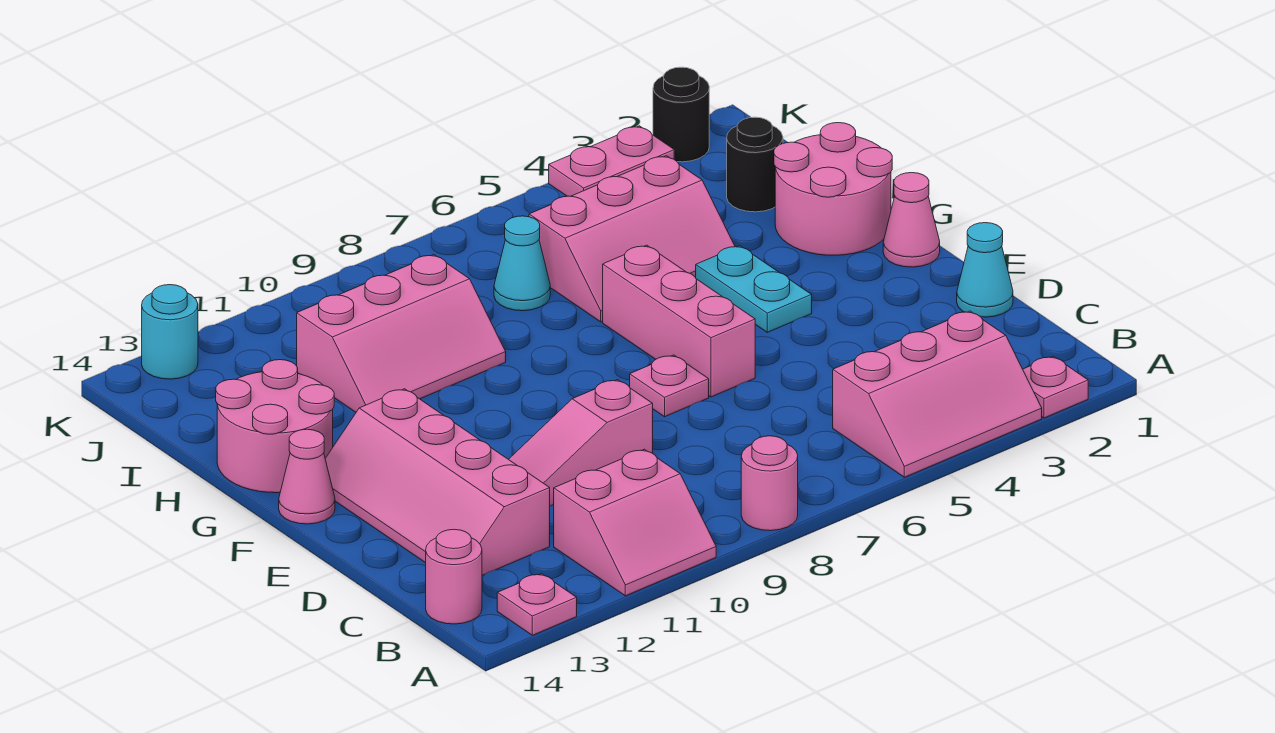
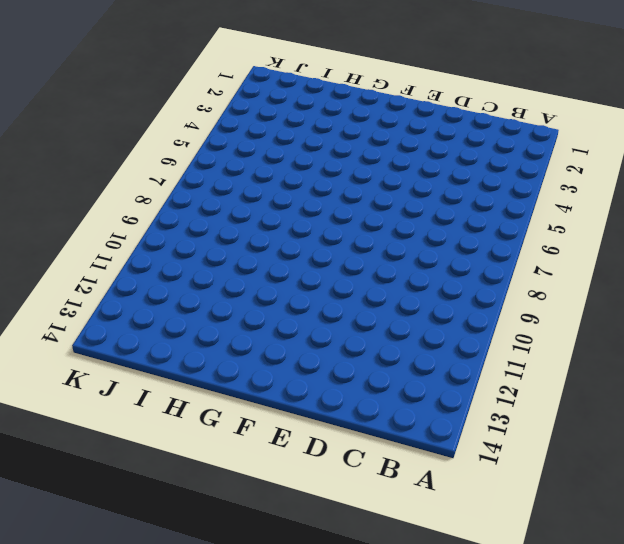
none -> pink 1x1 plate [1023,356,1088,418]
none -> pink 2x3 slope [833,311,1042,477]
none -> pink 1x1 round brick [741,436,798,531]

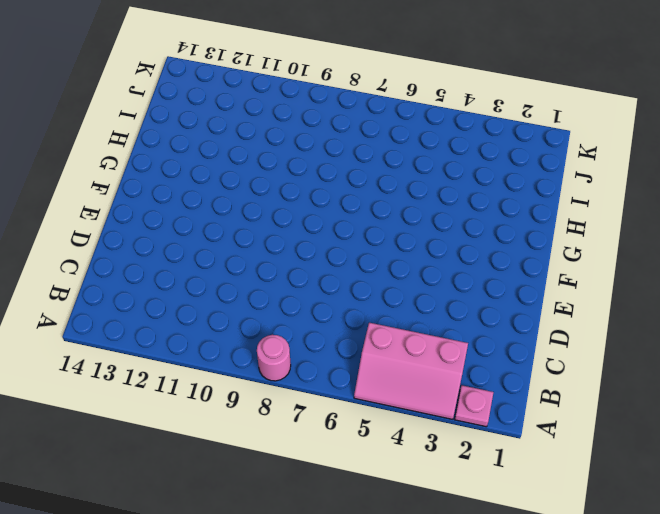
none -> pink 2x2 slope [554,449,716,596]
none -> pink 1x1 plate [497,574,577,635]
none -> pink 1x1 round brick [426,529,482,624]

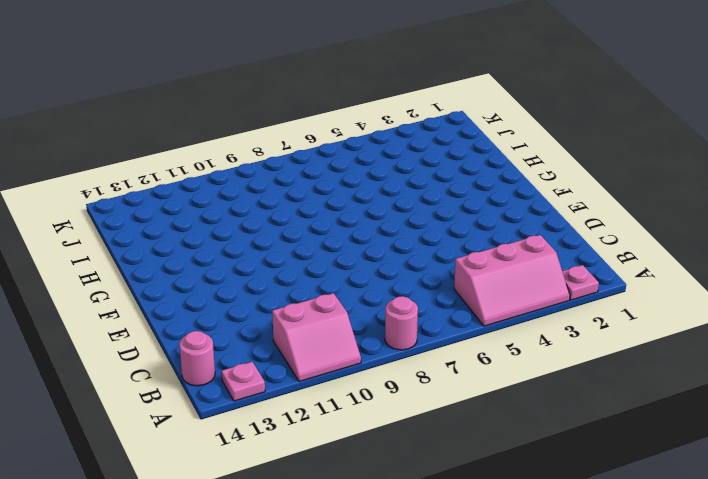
none -> pink 2x4 slope [325,389,550,575]
none -> cyan 1x1 cone [957,223,1013,317]
none -> pink 1x3 slope [509,380,653,506]

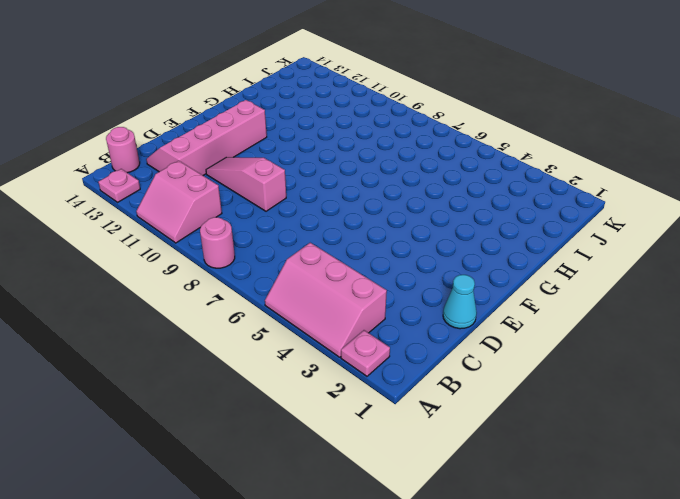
none -> pink 1x3 brick [603,245,755,397]
none -> pink 1x1 plate [630,355,709,417]
none -> pink 1x1 cone [883,173,940,267]

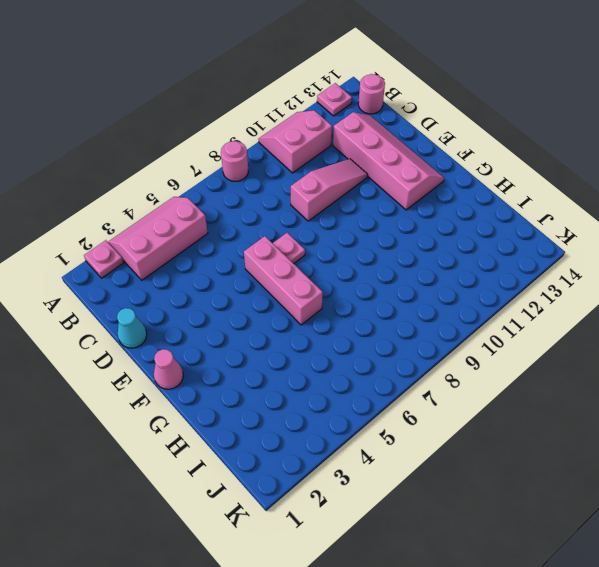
none -> cyan 1x2 plate [696,246,812,332]
none -> pink 1x1 cone [279,429,335,524]
none -> pink 2x2 round brick [774,123,892,255]

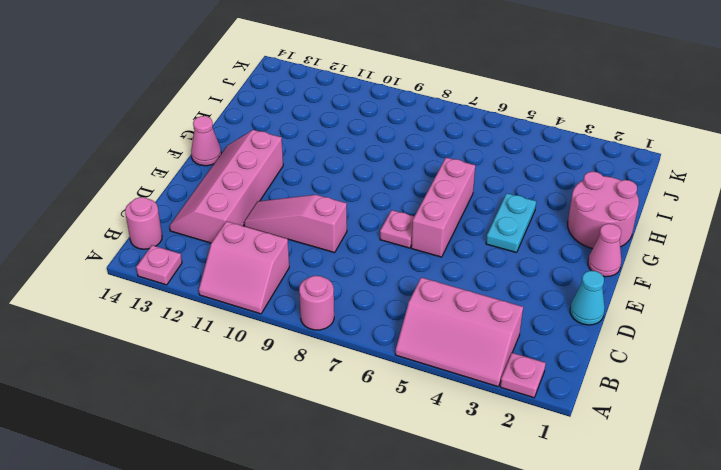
none -> pink 2x2 round brick [216,360,334,493]
none -> pink 2x3 slope [529,156,735,322]
none -> pink 2x3 slope [297,255,506,412]

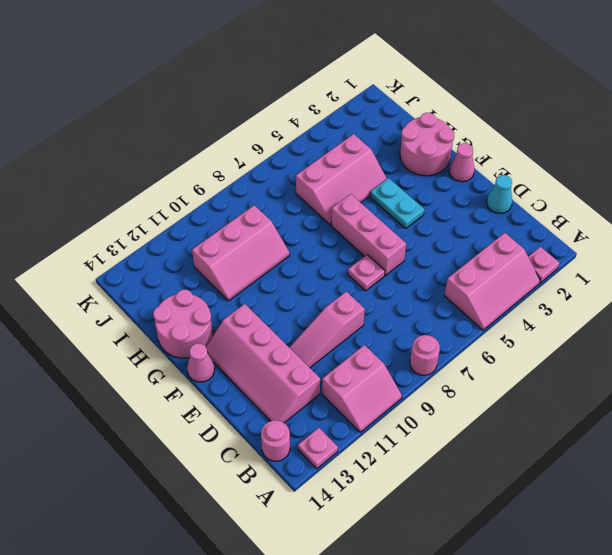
none -> black 1x1 round brick [727,117,783,212]
none -> cyan 1x1 cone [494,216,550,311]
none -> black 1x1 round brick [653,67,709,162]

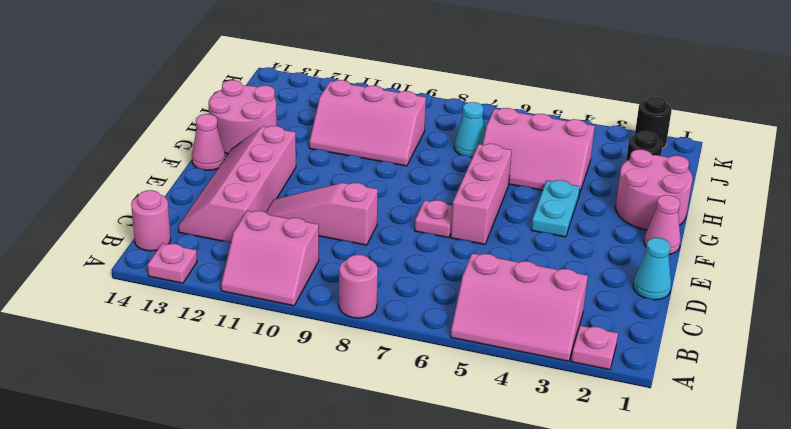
none -> pink 1x2 plate [549,126,674,196]
none -> cyan 1x1 round brick [142,285,198,379]

